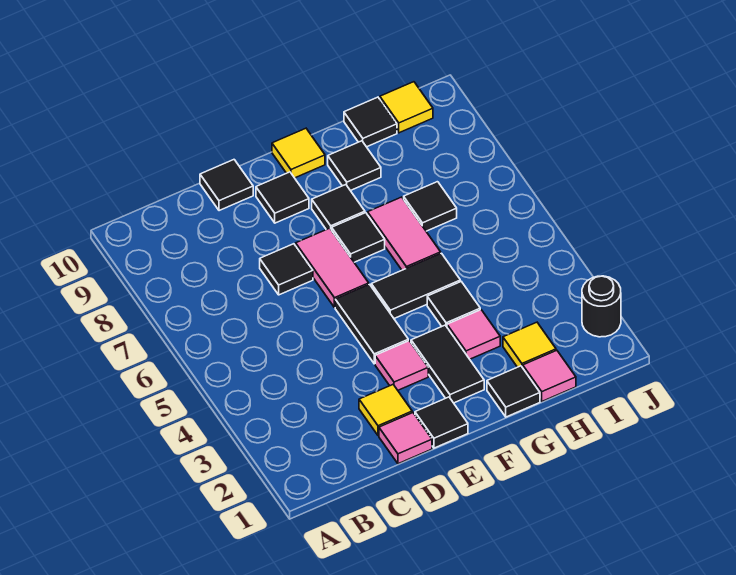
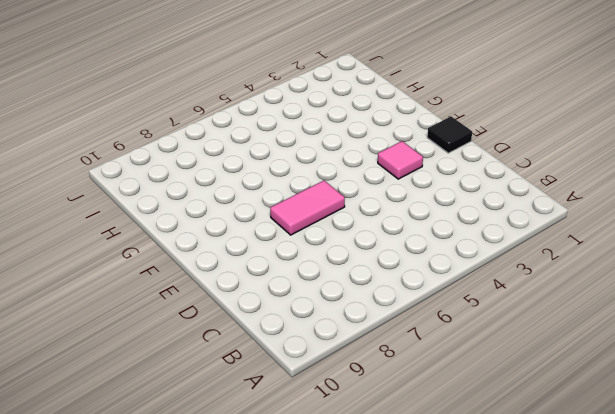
none -> pink 1x1 tile [379,413,432,464]
none -> yellow 1x1 tile [359,385,412,436]
none -> black 1x1 tile [260,244,313,295]

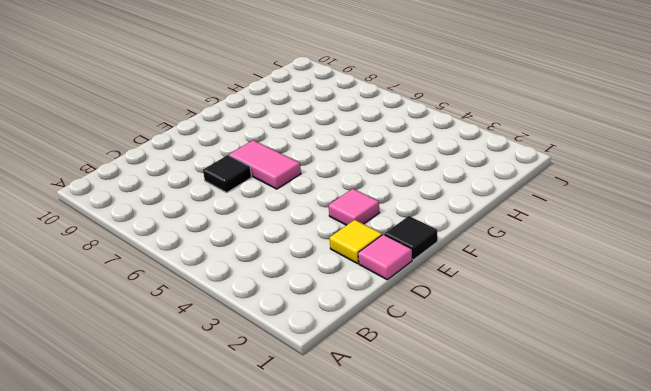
none -> black 1x1 tile [200,160,253,211]
none -> black 1x2 tile [335,285,408,364]
none -> black 1x1 tile [256,172,309,223]

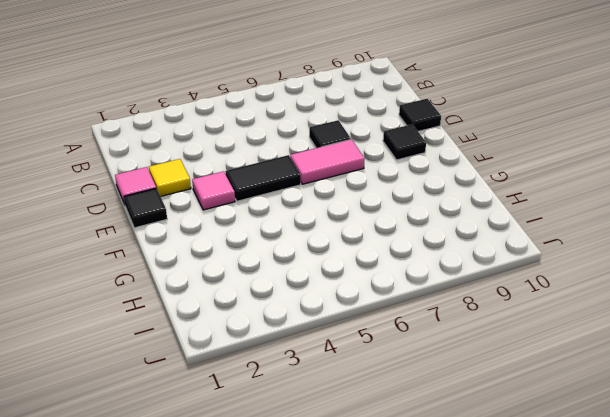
none -> black 1x2 tile [411,325,484,403]
none -> black 1x2 tile [371,253,460,318]
none -> black 1x1 tile [332,213,385,262]

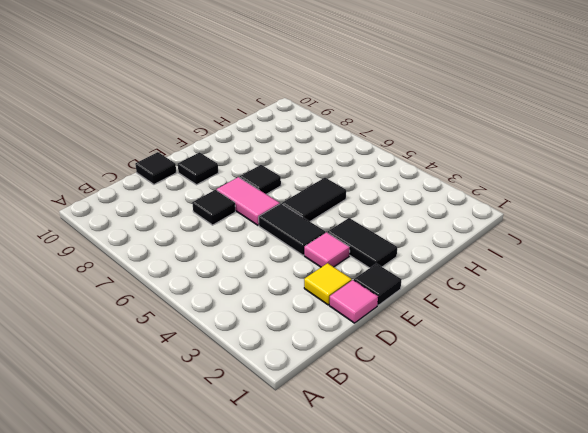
none -> black 1x1 tile [312,185,365,230]
none -> yellow 1x1 tile [272,128,325,178]
none -> black 1x1 tile [487,366,540,417]

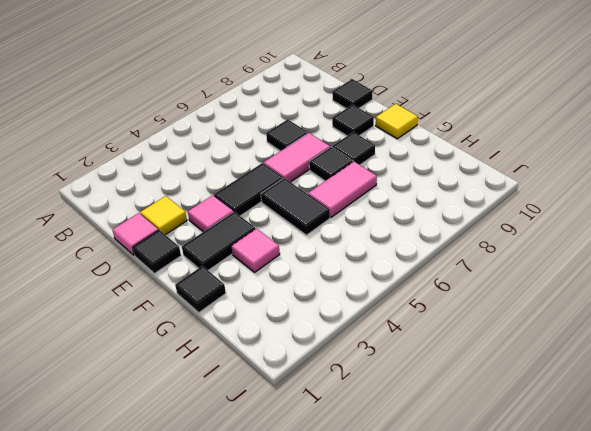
none -> black 1x1 tile [427,282,480,327]
none -> black 1x1 tile [328,141,381,191]
none -> pink 1x1 tile [523,350,576,401]

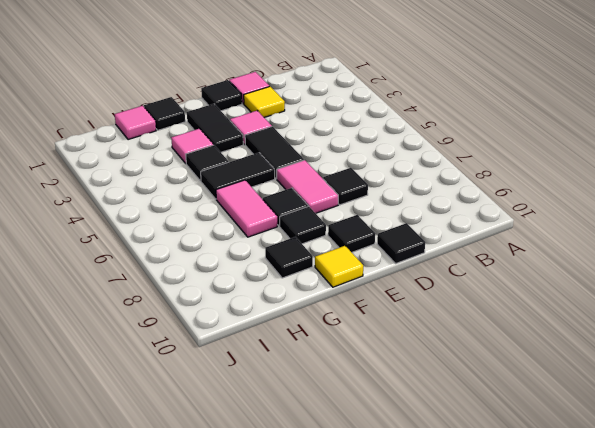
none -> yellow 1x1 tile [503,322,556,368]
none -> black 1x1 tile [404,182,457,231]
none -> black 1x1 tile [344,97,397,147]

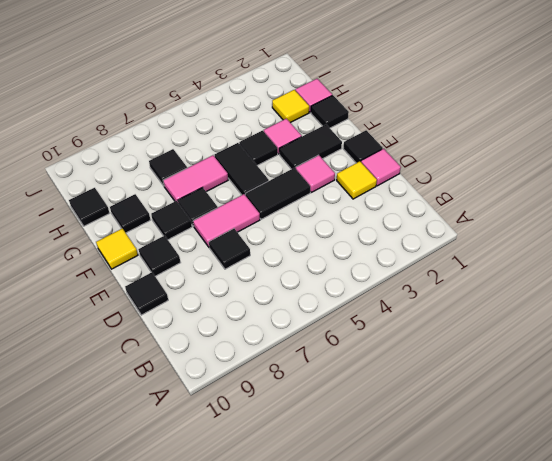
none -> yellow 1x1 tile [380,82,433,133]
none -> black 1x1 round brick [582,276,621,337]

